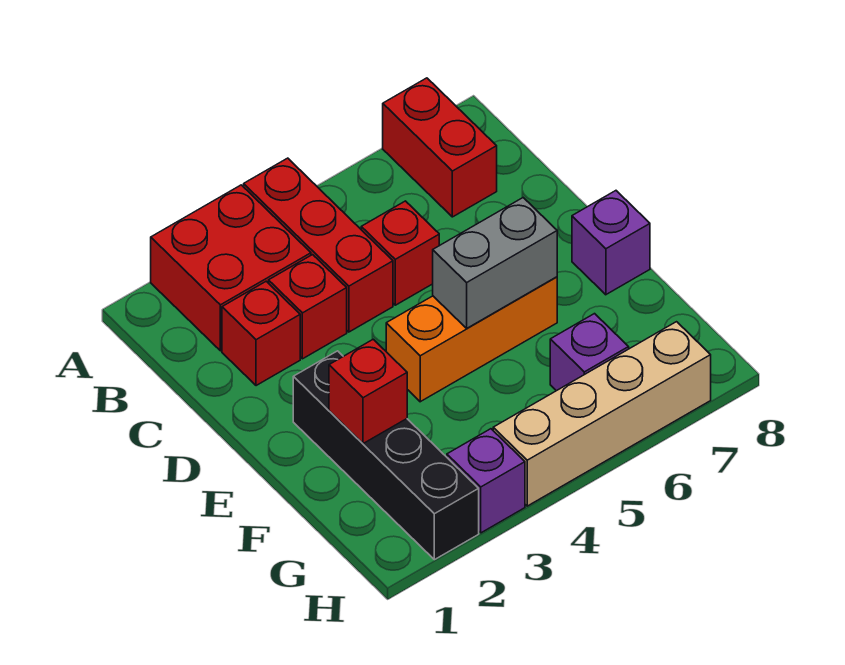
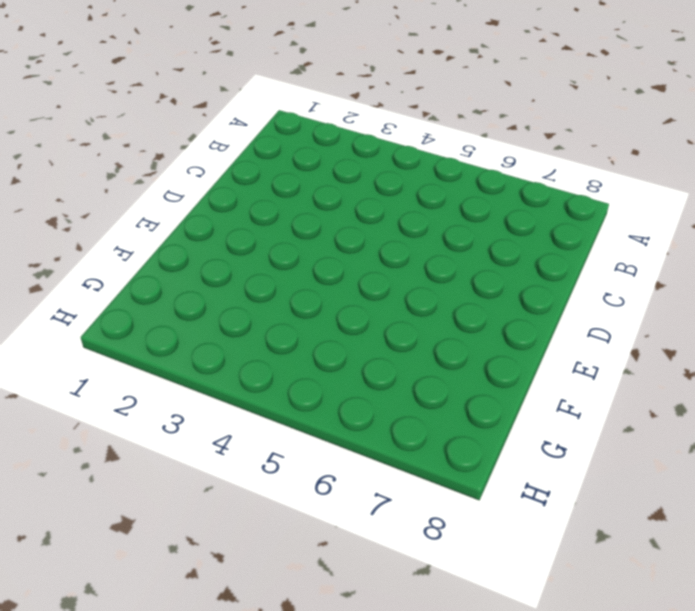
none -> red 2x2 brick [151,185,311,351]
none -> red 1x3 brick [244,158,393,332]
none -> red 1x2 brick [383,78,497,217]

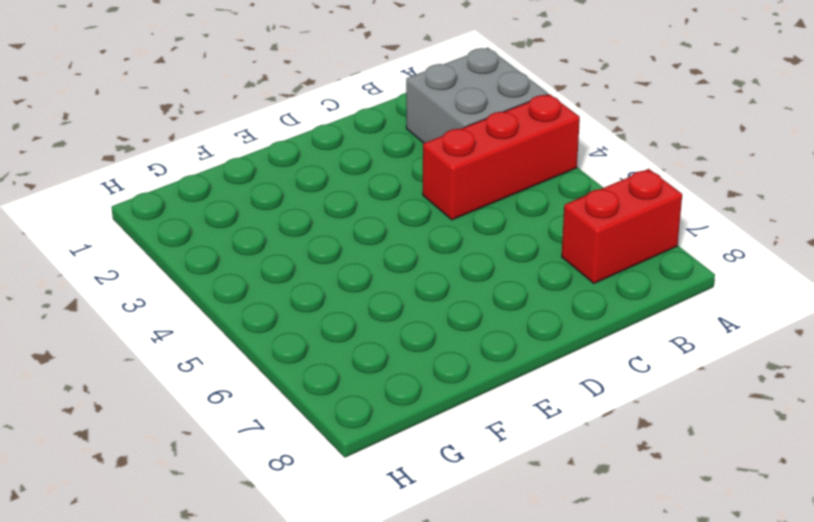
grey 2x2 brick [406,48,548,143] -> red 2x2 brick [151,185,311,351]
none -> red 1x1 brick [222,281,300,386]
none -> red 1x1 brick [269,255,347,359]
none -> red 1x1 brick [361,201,439,305]

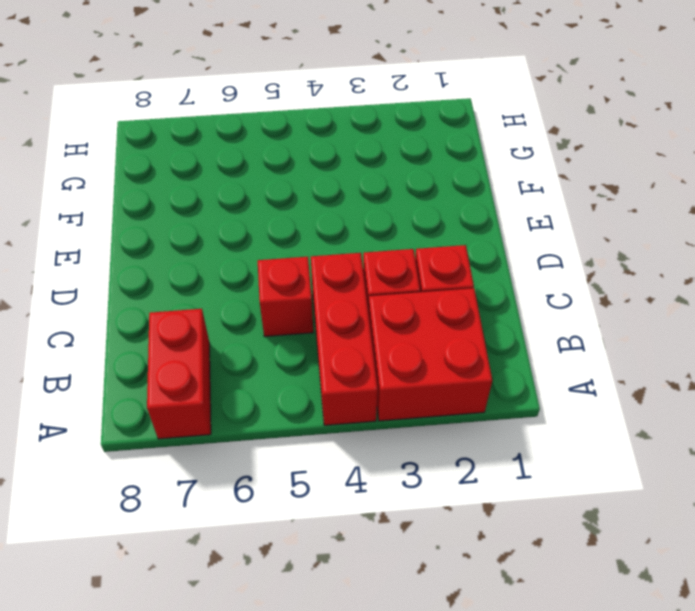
none -> black 1x4 brick [293,351,479,560]
none -> orange 1x3 brick [386,277,557,402]
none -> purple 1x1 brick [572,191,650,295]

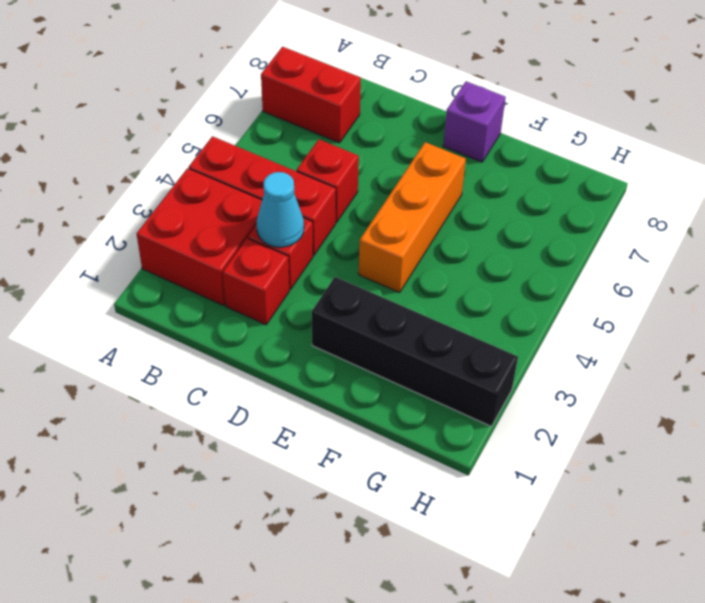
cyan 1x1 cone [257,172,304,247] -> none
none -> purple 1x1 brick [550,314,629,391]
none -> purple 1x1 brick [447,429,525,533]
none -> tan 1x4 brick [493,322,711,506]

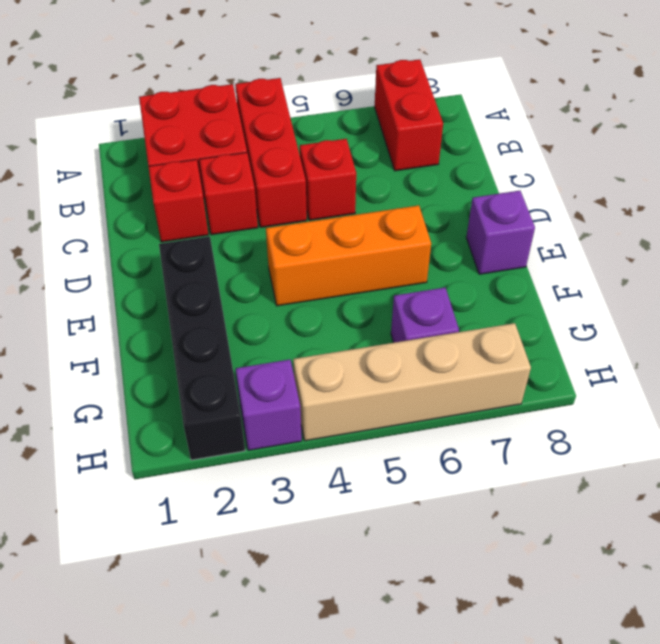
none -> grey 1x2 brick [433,198,557,328]
none -> red 1x1 brick [329,339,407,444]

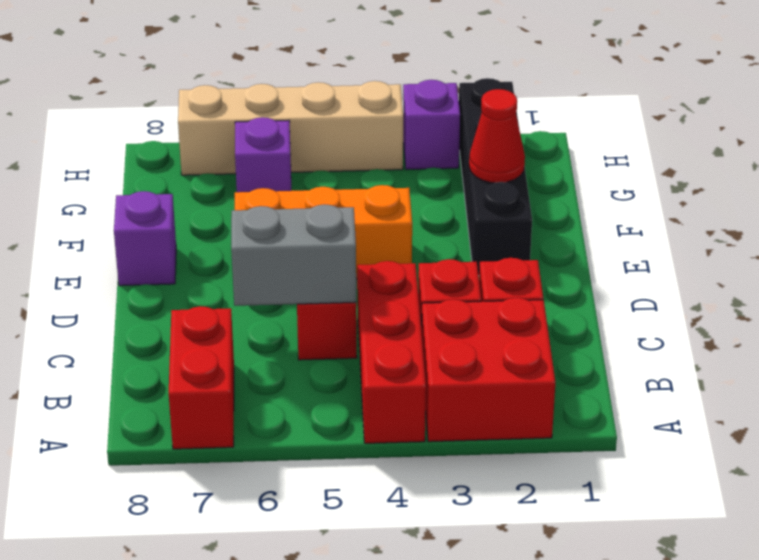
grey 1x2 brick [231,204,356,306] -> grey 1x2 brick moved to [433,198,557,328]
red 1x1 cone [469,89,525,183] -> red 1x1 brick [329,339,407,444]

